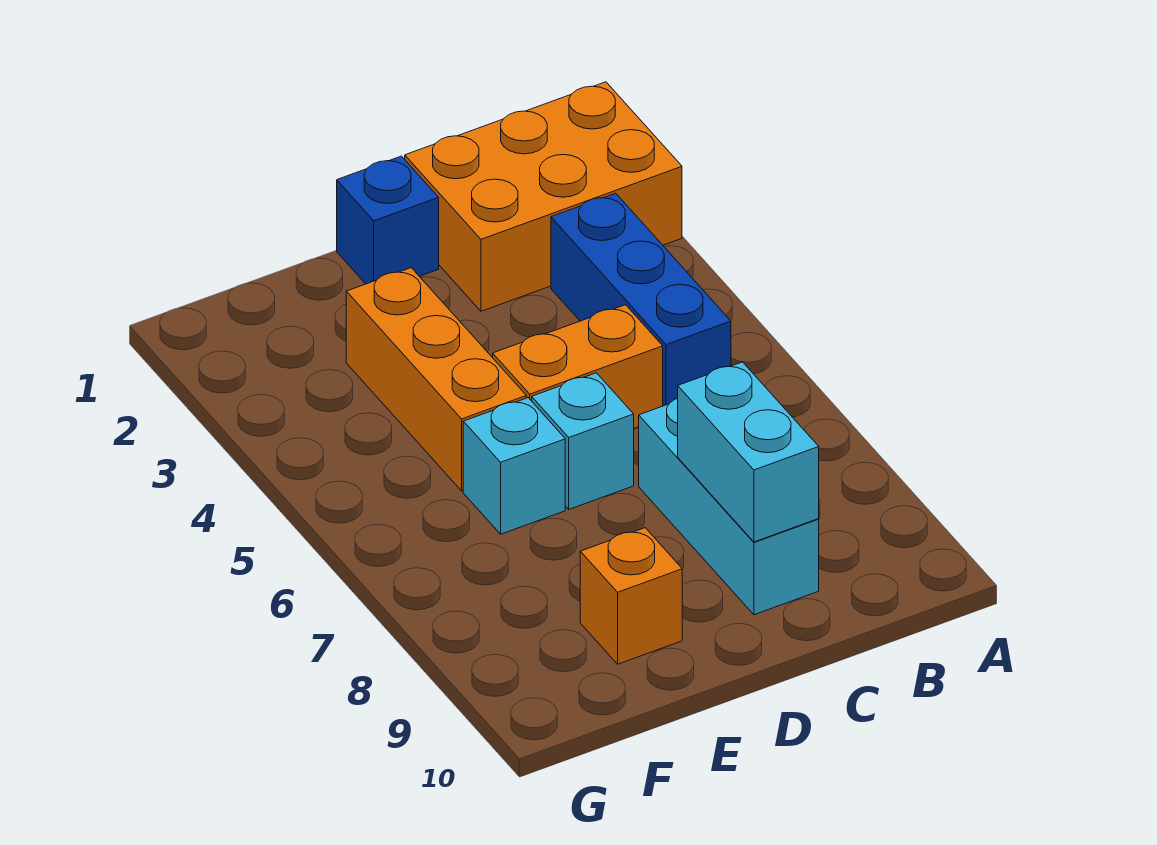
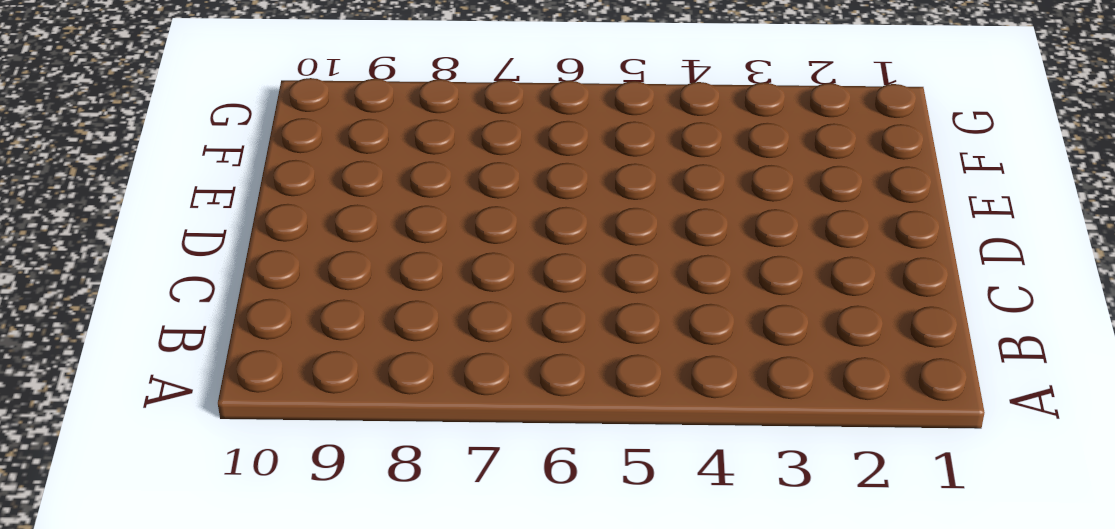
none -> orange 2x3 brick [405,82,682,311]
none -> blue 1x3 brick [551,193,731,406]

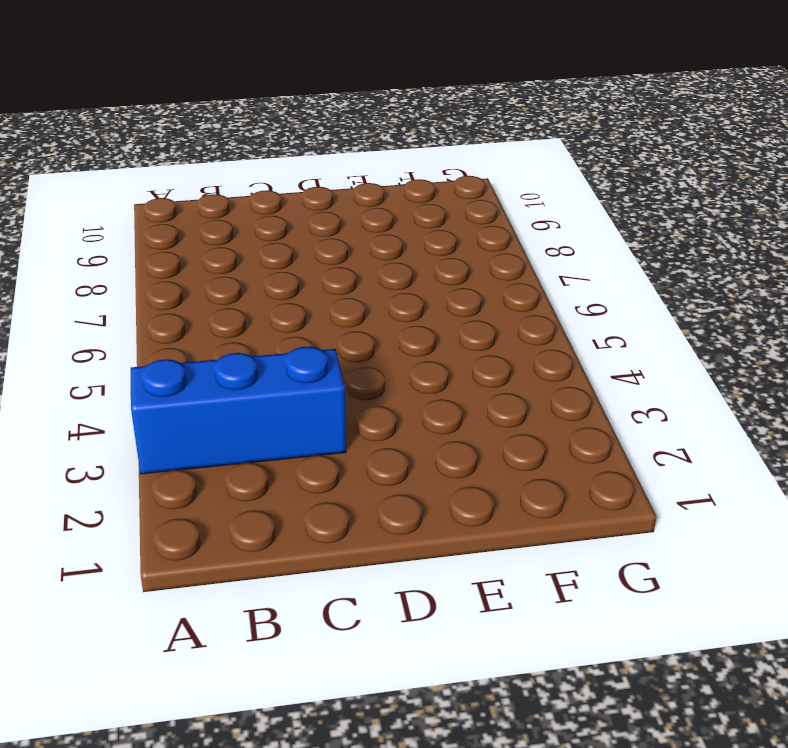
blue 1x3 brick [131,347,346,474] -> blue 1x3 brick turned to [551,193,731,406]
none -> orange 2x3 brick [405,82,682,311]
none -> orange 1x2 brick [493,305,663,428]

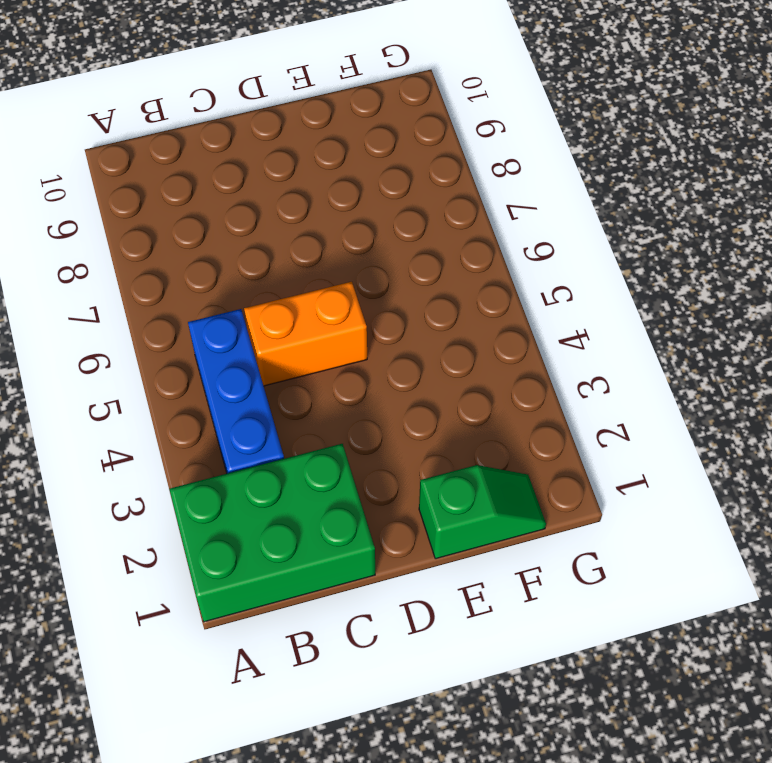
green 2x3 brick [169,444,375,622] -> orange 2x3 brick [405,82,682,311]
green 1x2 slope [419,465,546,559] -> none
none -> cyan 1x3 brick [639,398,819,615]
none -> blue 1x1 brick [337,156,439,284]

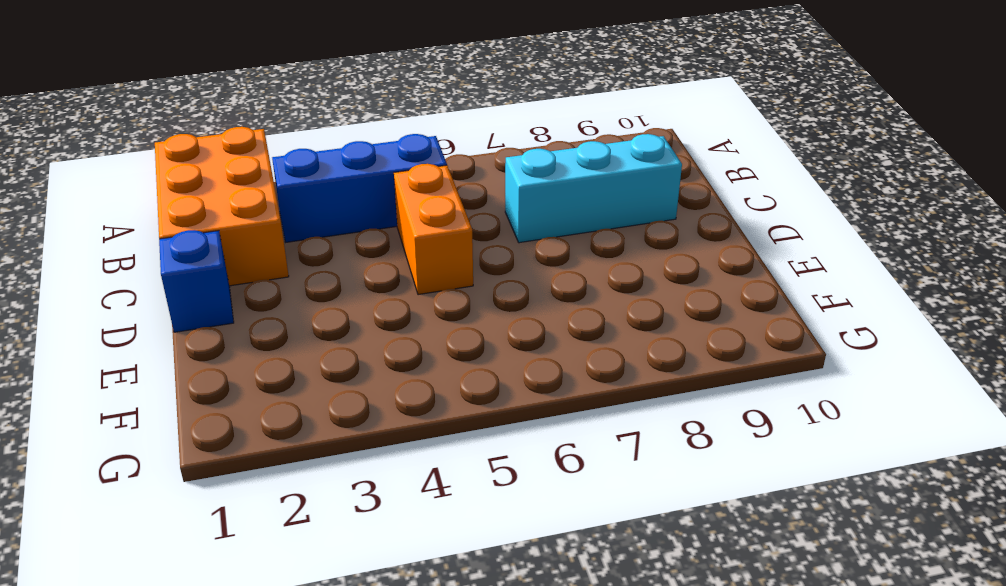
none -> cyan 1x1 brick [532,373,634,509]
none -> orange 1x3 brick [346,268,526,491]

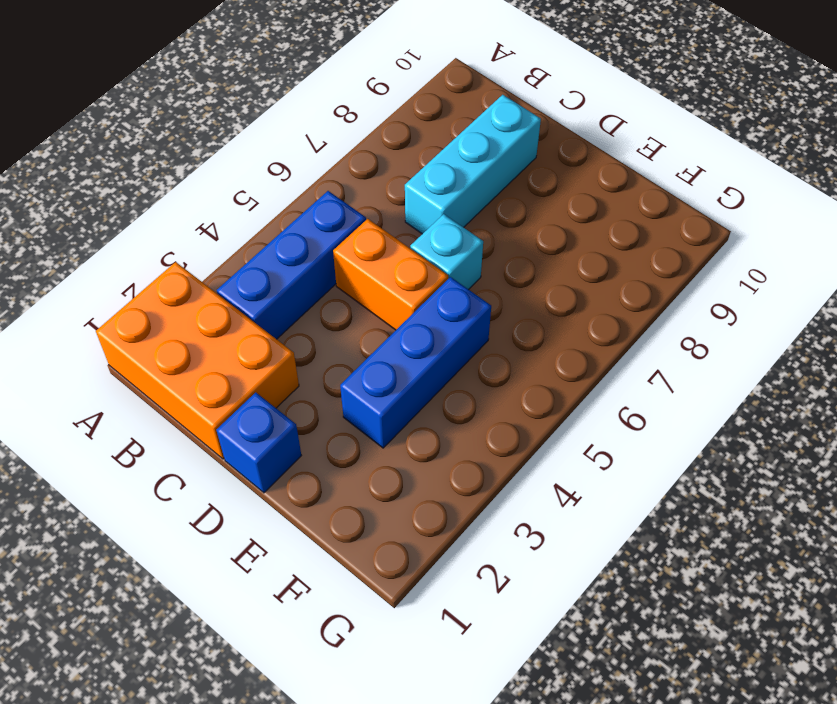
blue 1x3 brick [340,277,491,448] -> orange 1x3 brick [346,268,526,491]
none -> cyan 1x1 brick [463,398,565,534]
none -> orange 1x1 brick [580,528,682,664]

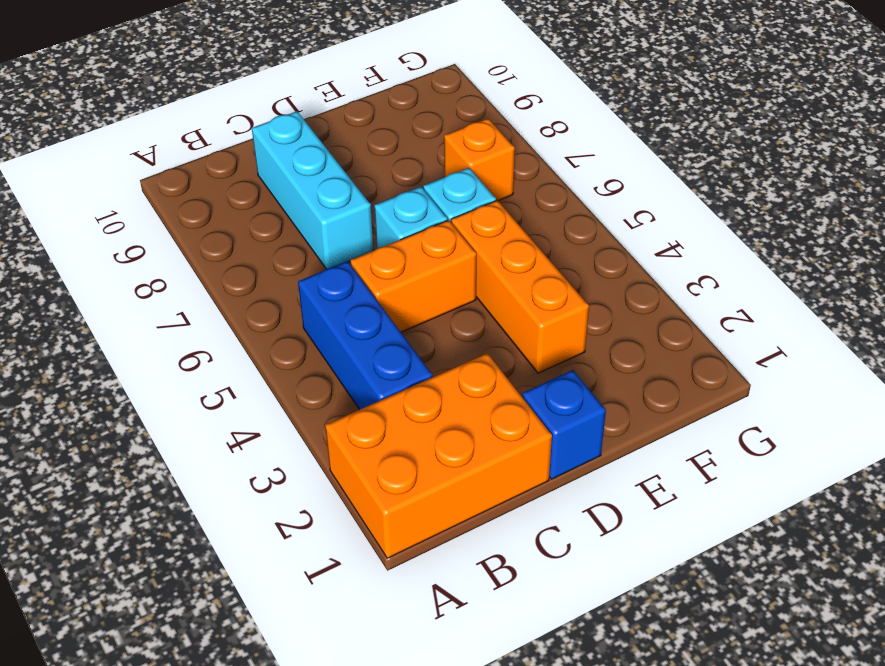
orange 1x1 brick [444,119,515,201] -> orange 1x1 brick moved to [580,528,682,664]
none -> cyan 1x2 brick [678,362,819,542]

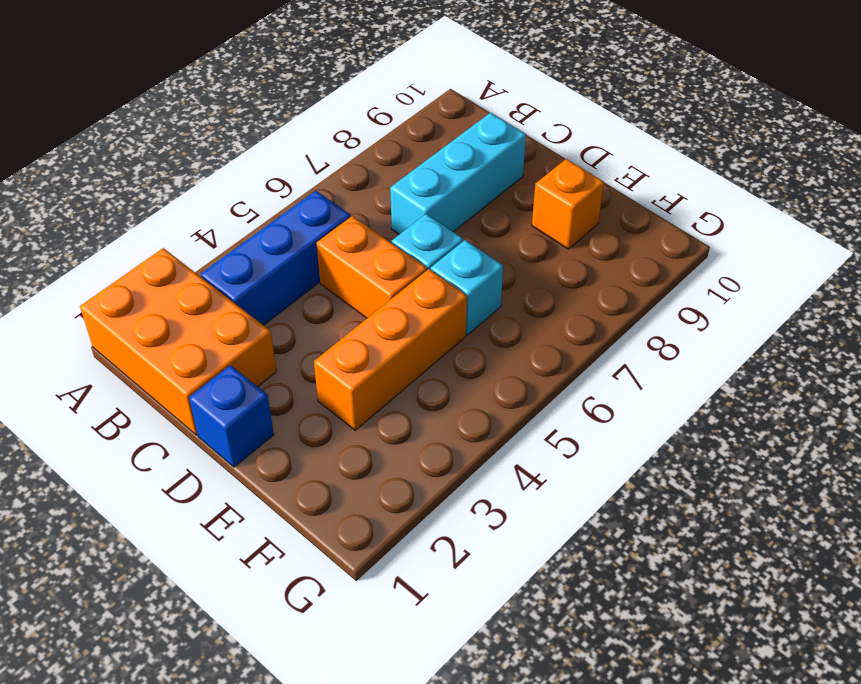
none -> cyan 1x2 brick [678,362,819,542]

